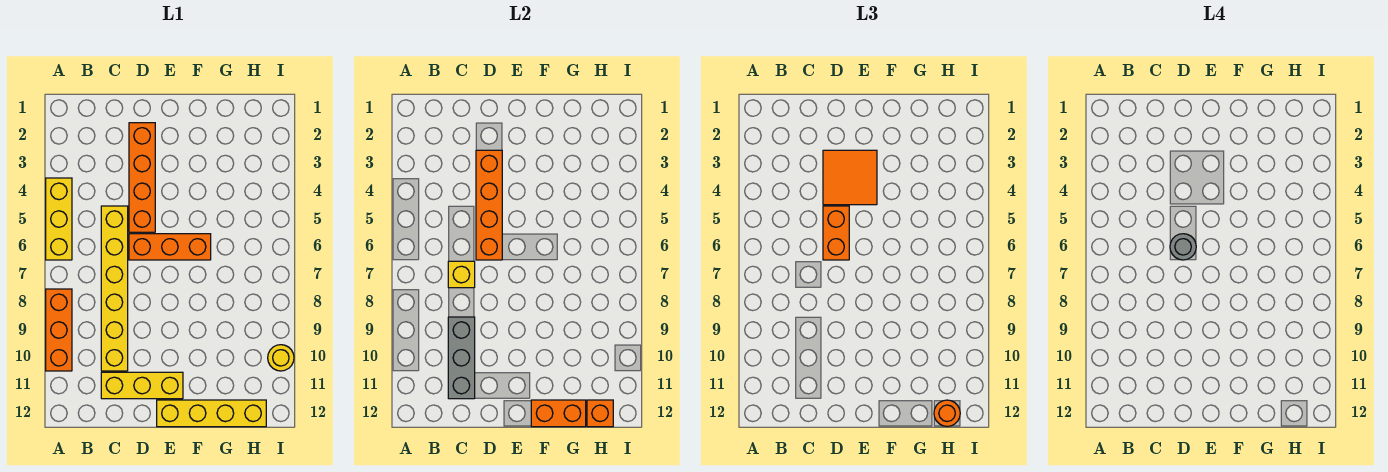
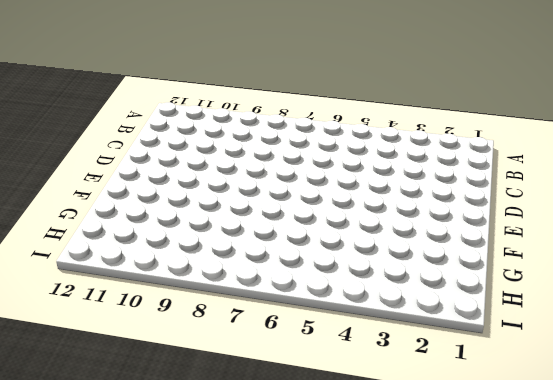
none -> yellow 1x3 brick [46,178,72,260]
none -> orange 1x3 brick [46,289,72,371]
none -> yellow 1x6 brick [101,206,128,371]

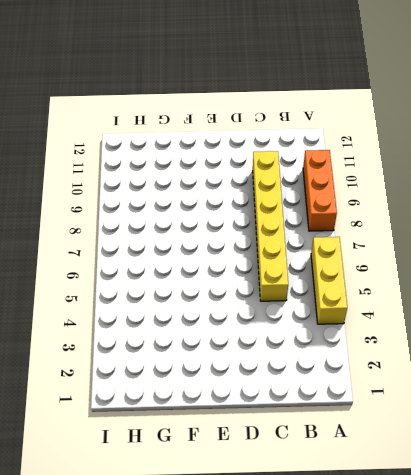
none -> yellow 1x3 brick [101,372,183,399]
none -> orange 1x4 brick [129,123,155,232]
none -> orange 1x3 brick [129,234,211,260]

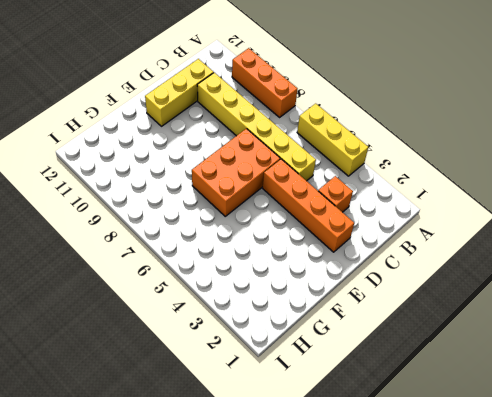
orange 1x1 brick [318,176,353,212] -> orange 1x1 brick moved to [587,400,613,427]
orange 2x3 brick [192,129,280,216] -> orange 1x3 brick [129,234,211,260]
none -> yellow 1x4 brick [157,400,266,427]
none -> yellow 1x1 round brick [268,345,294,371]
none -> yellow 1x1 brick [448,261,475,288]

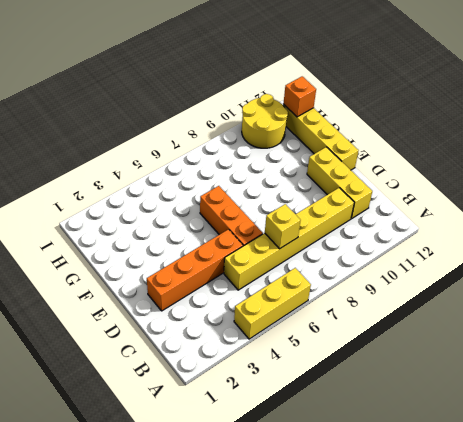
yellow 2x2 round brick [242,94,288,148] -> yellow 1x1 round brick [268,345,294,371]
none -> orange 1x3 brick [46,289,72,371]
none -> grey 1x3 brick [448,317,475,399]
none -> orange 1x4 brick [476,150,502,260]

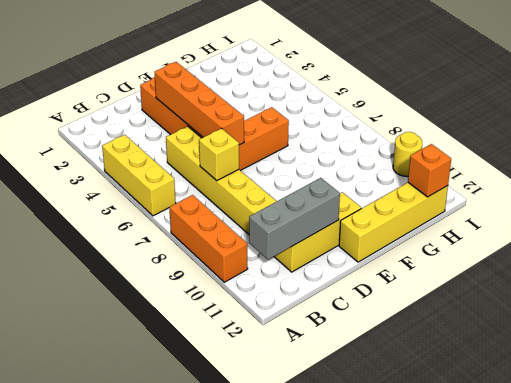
grey 1x3 brick [249,178,340,260] -> grey 1x3 brick turned to [448,317,475,399]
none -> orange 1x2 brick [531,400,586,427]
none -> orange 2x2 tile [823,150,877,205]
none -> orange 1x2 brick [823,206,849,260]

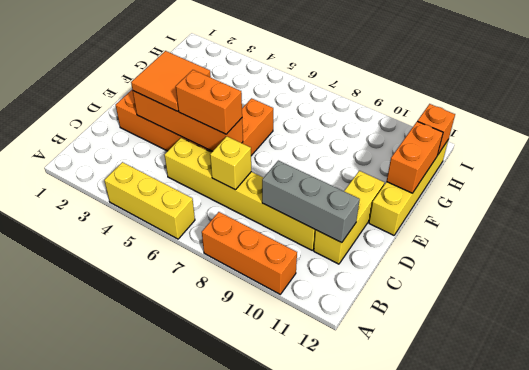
none -> yellow 1x1 round brick [268,345,294,371]
none -> orange 1x1 round brick [934,400,960,426]
none -> grey 1x1 round brick [1170,234,1196,260]

